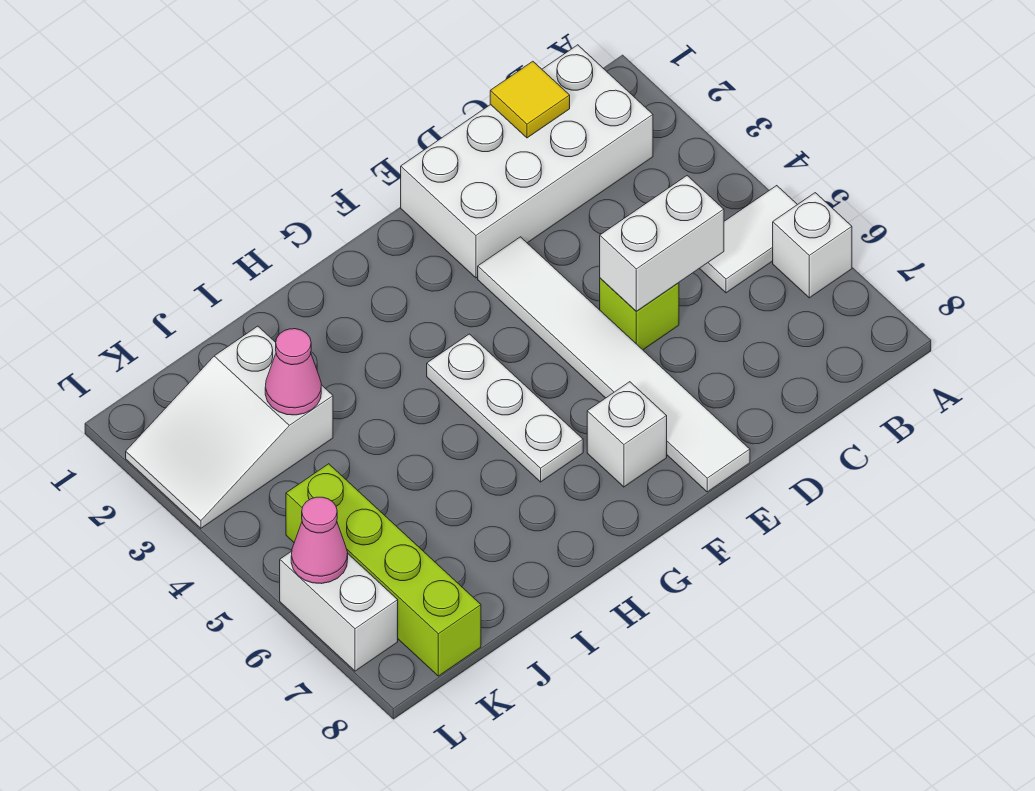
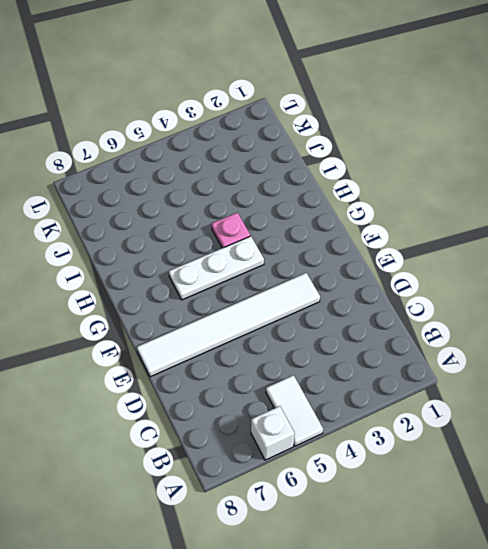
pink 1x1 plate [212,213,250,248] -> none
none -> white 2x4 brick [401,45,653,278]
none -> lime 1x1 brick [600,278,679,350]
none -> white 1x1 brick [587,382,667,487]

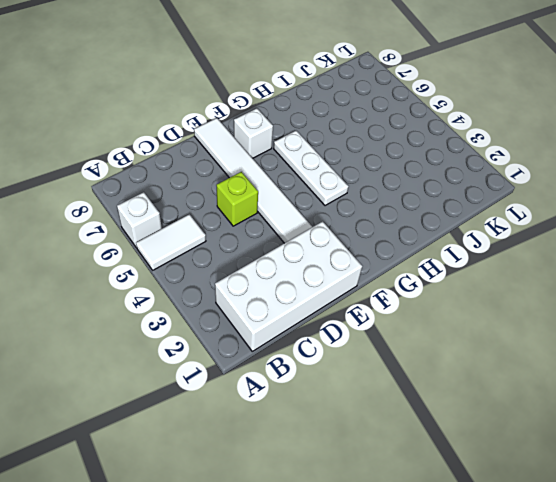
none -> white 2x3 slope [126,326,333,528]
none -> lime 1x4 brick [286,464,481,676]
none -> white 1x2 brick [280,551,398,671]

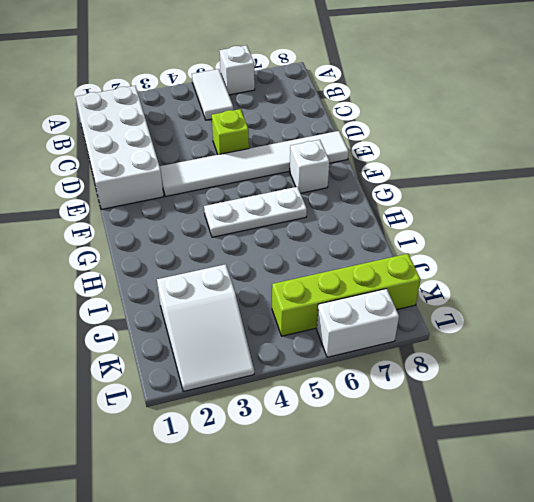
none -> yellow 1x1 tile [490,61,570,138]
none -> white 1x2 brick [600,176,724,312]
none -> pink 1x1 cone [265,329,321,415]

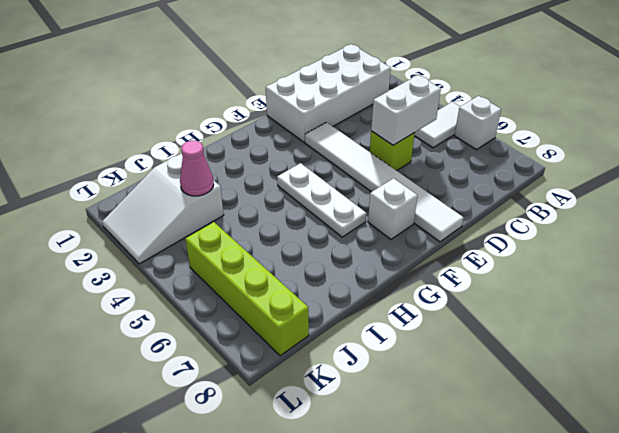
none -> white 1x2 brick [280,551,398,671]
none -> yellow 1x1 tile [490,61,570,138]
none -> pink 1x1 cone [291,497,348,584]

